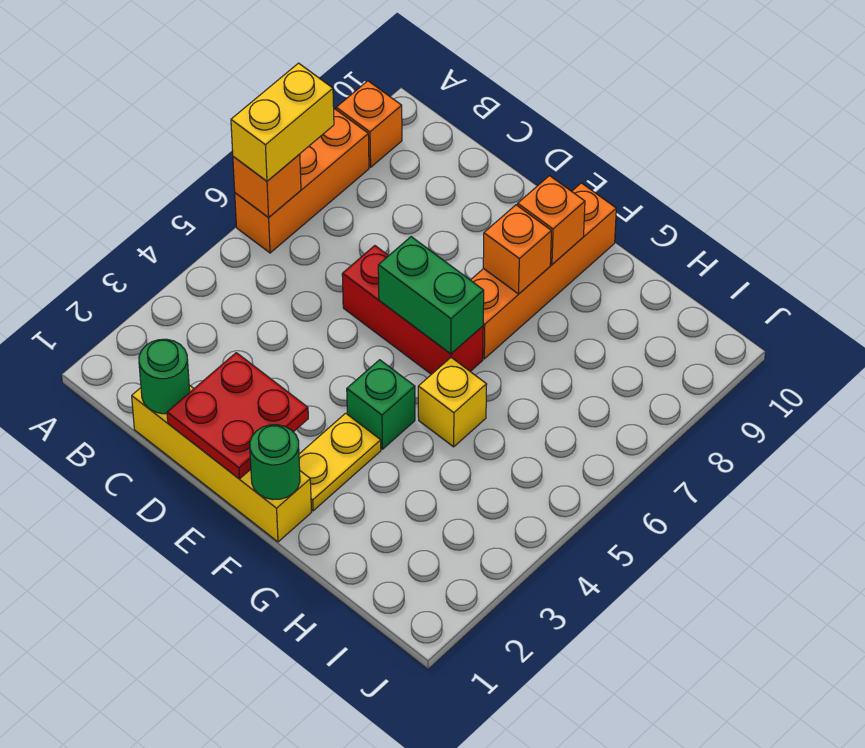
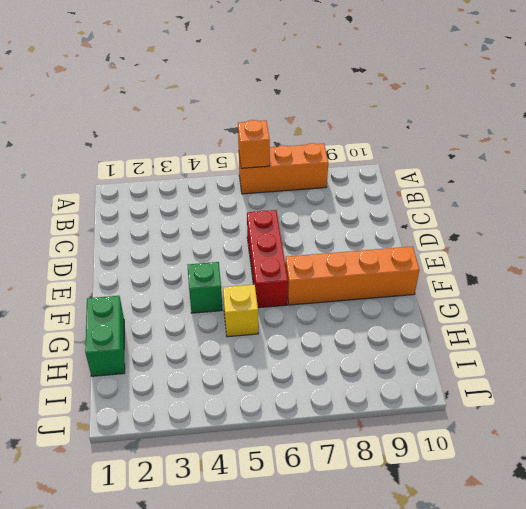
green 1x2 brick [85,296,125,376] -> green 1x2 brick moved to [378,237,484,354]
none -> orange 1x1 brick [336,81,402,167]
none -> yellow 1x4 brick [132,385,311,542]
none -> yellow 1x2 plate [299,413,381,511]

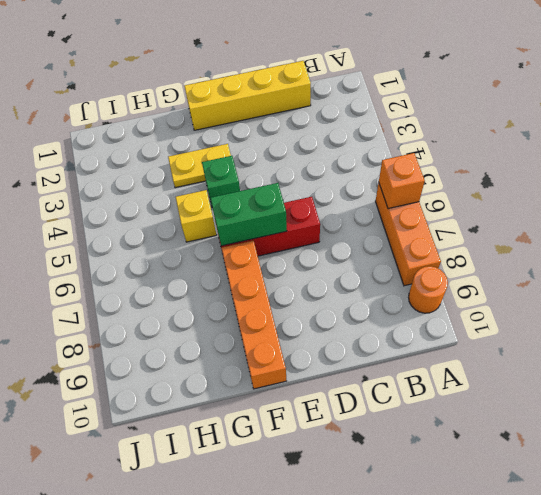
orange 1x1 round brick [409,266,448,313] -> orange 1x1 brick [336,81,402,167]
yellow 1x2 plate [168,144,231,188] -> yellow 1x2 plate turned to [299,413,381,511]
none -> green 1x1 round brick [139,339,190,414]
none -> red 2x2 plate [167,353,308,479]
none -> green 1x1 round brick [250,425,300,500]

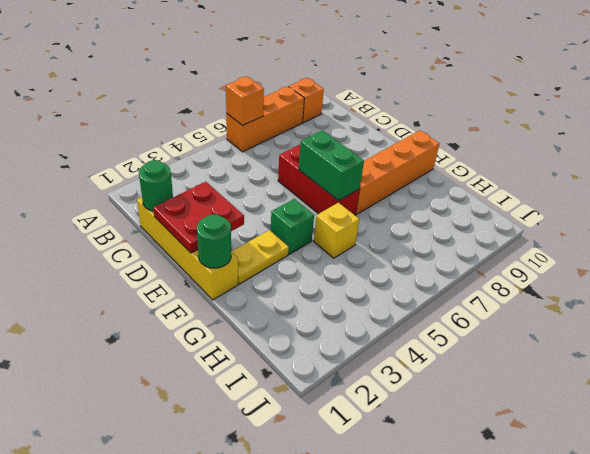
none -> orange 1x1 brick [483,205,551,294]
none -> orange 1x1 brick [518,176,585,264]
none -> yellow 1x2 brick [231,63,334,181]

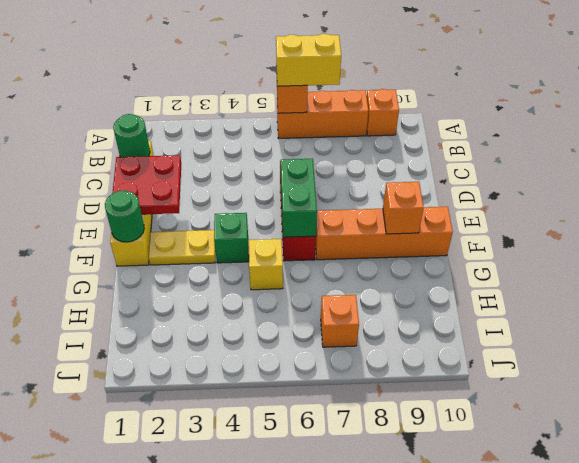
orange 1x1 brick [321,295,359,347] -> orange 1x1 brick moved to [483,205,551,294]

